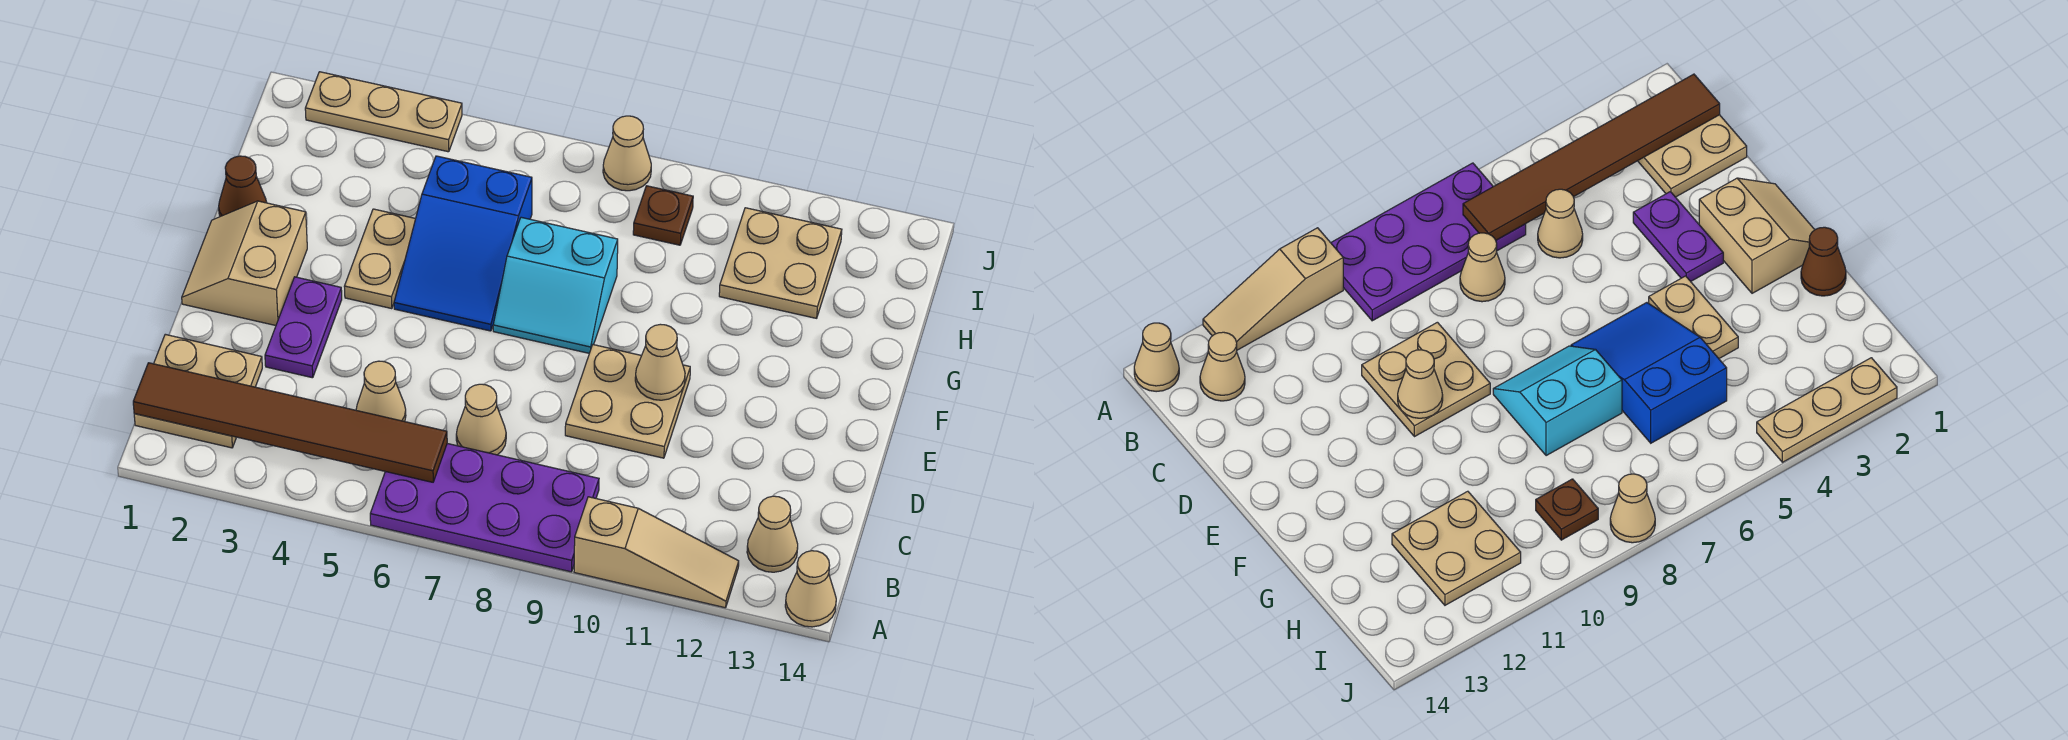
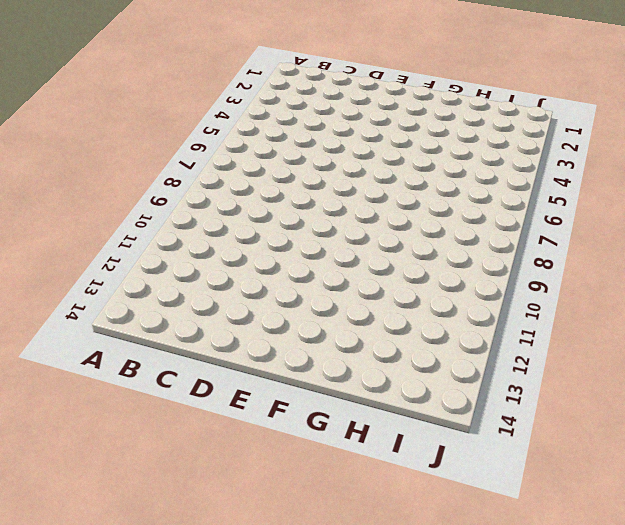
none -> purple 2x4 plate [370,444,599,572]
none -> tan 1x3 slope [574,497,739,608]
none -> tan 1x1 cone [785,551,836,627]

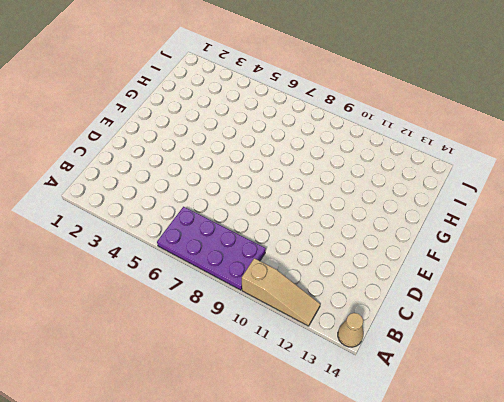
none -> tan 2x2 plate [134,334,262,448]
none -> tan 1x1 cone [747,496,798,572]
none -> tan 1x1 cone [356,361,406,422]

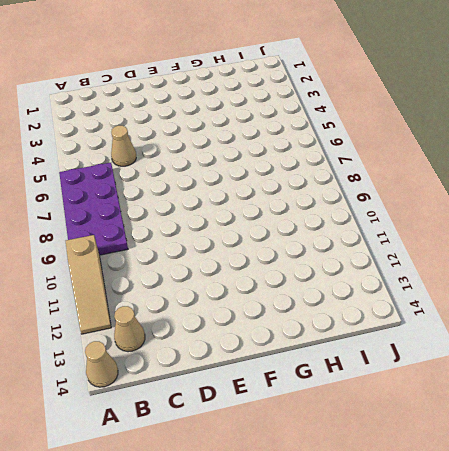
none -> tan 2x2 plate [134,334,262,448]
none -> tan 1x1 cone [456,384,506,455]
none -> purple 1x2 plate [265,277,342,378]

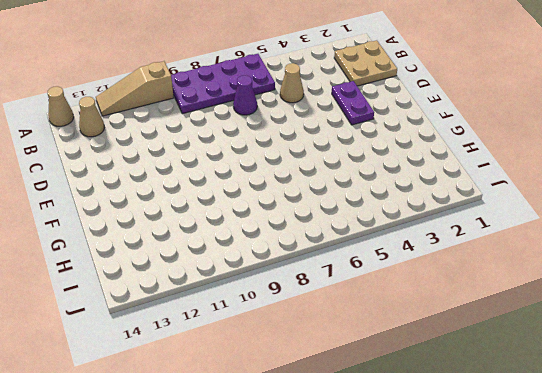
purple 1x1 cone [233,75,257,115] -> tan 1x1 cone [456,384,506,455]
none -> tan 2x2 plate [565,345,690,458]
none -> tan 2x2 slope [182,201,307,326]
none -> tan 1x2 plate [344,209,416,309]

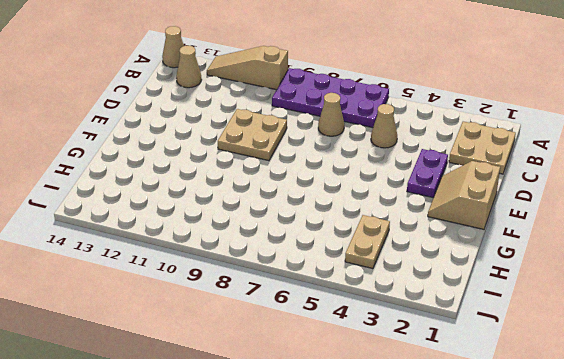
tan 2x2 slope [428,161,500,229] -> tan 2x2 slope turned to [182,201,307,326]
tan 1x2 plate [345,215,390,269] -> tan 1x2 plate moved to [344,209,416,309]
none -> blue 2x3 slope [394,156,532,331]
none -> cyan 2x2 slope [493,217,618,353]
none -> brown 1x1 cone [219,156,267,217]

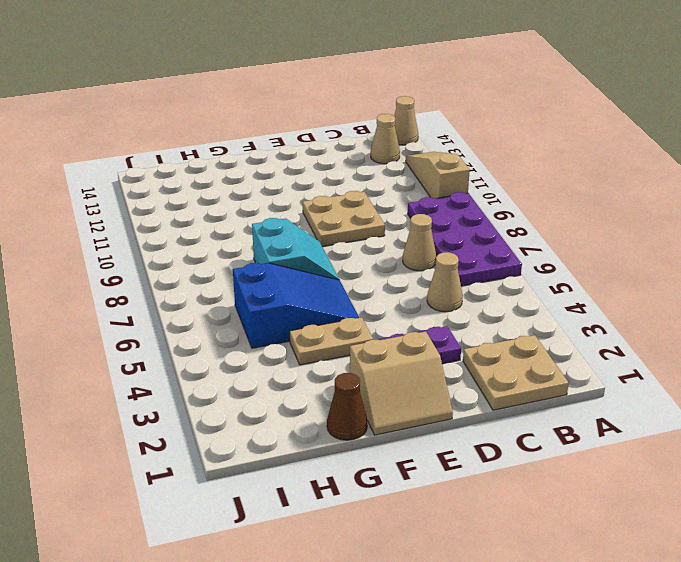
none -> tan 2x2 plate [719,208,842,318]
none -> brown 1x1 plate [633,186,693,245]
none -> tan 1x3 plate [305,72,462,152]

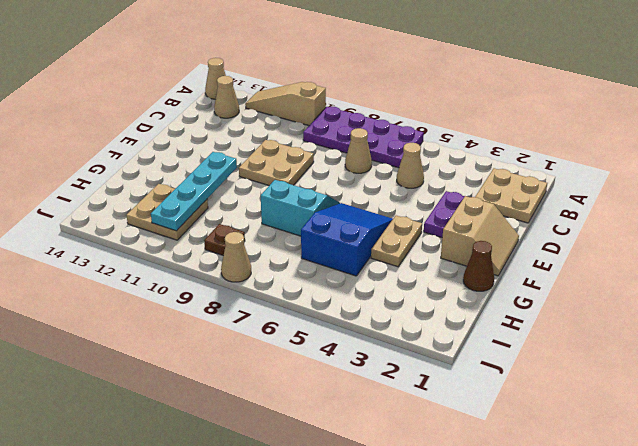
cyan 1x4 plate [151,152,237,231] -> none
none -> tan 1x3 plate [305,72,462,152]
none -> brown 1x6 tile [133,363,447,482]
none -> tan 1x1 cone [635,324,685,400]

